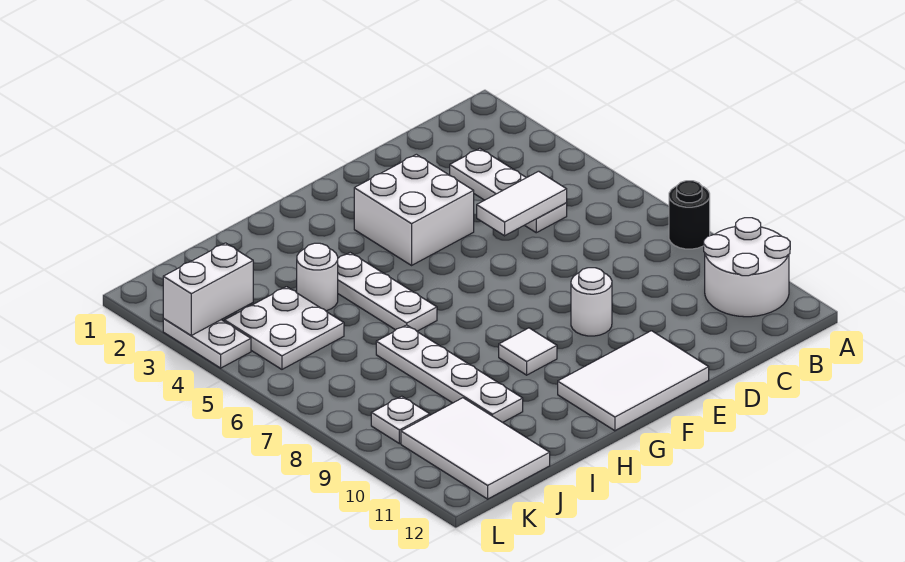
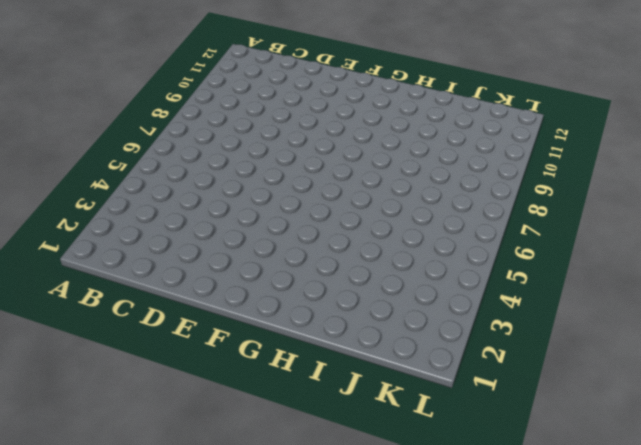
none -> black 1x1 round brick [669,181,710,249]
none -> white 2x2 round brick [704,218,790,317]
none -> white 1x3 plate [450,148,567,233]

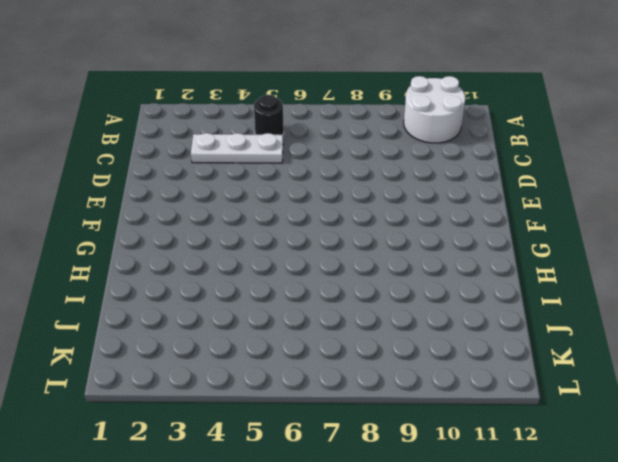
black 1x1 round brick [254,95,284,135] -> black 1x1 round brick moved to [669,181,710,249]
none -> white 2x2 brick [354,154,474,265]
none -> white 1x1 round brick [571,268,612,336]
none -> white 2x3 tile [558,331,709,431]

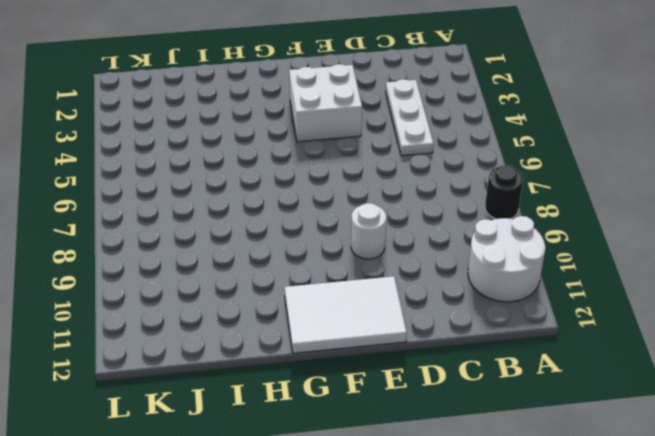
none -> white 1x1 tile [499,328,557,375]
none -> white 1x3 plate [338,253,437,331]
none -> white 1x1 round brick [297,243,338,311]

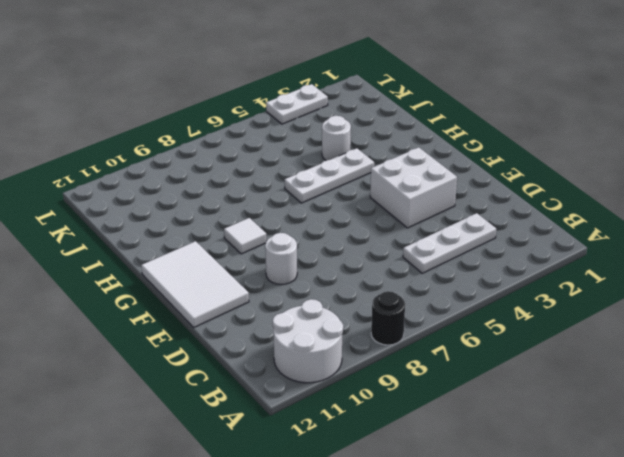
none -> white 1x4 plate [376,325,523,422]
none -> white 2x2 plate [225,287,344,369]
none -> white 2x3 tile [401,398,550,499]

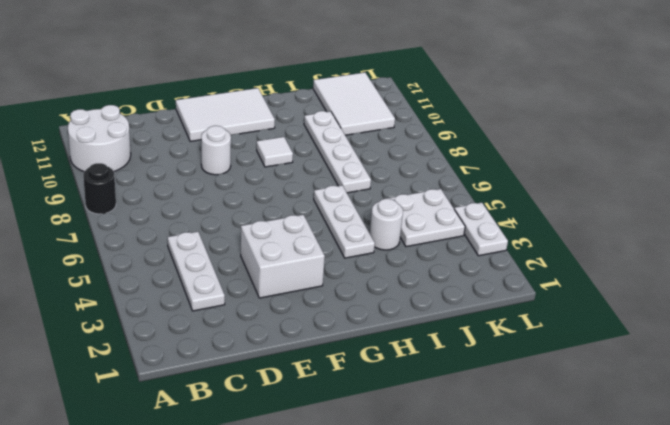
none -> white 1x1 plate [371,396,430,444]
none -> white 1x2 tile [477,171,567,236]
none -> white 1x2 brick [163,243,253,335]

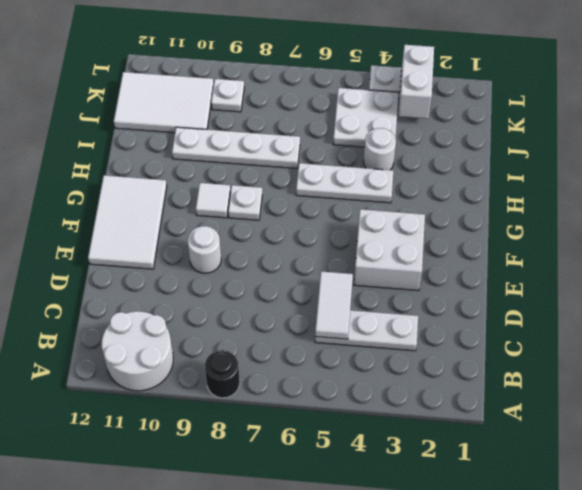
white 1x1 plate [228,185,262,220] -> none

